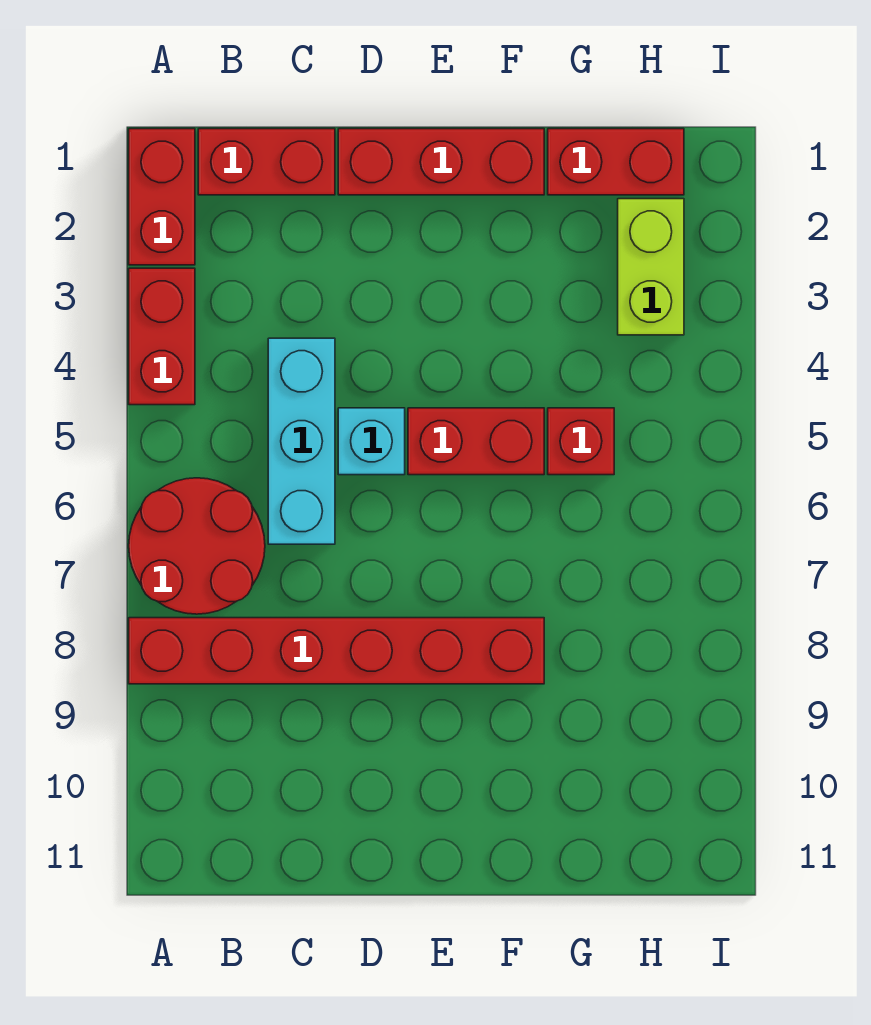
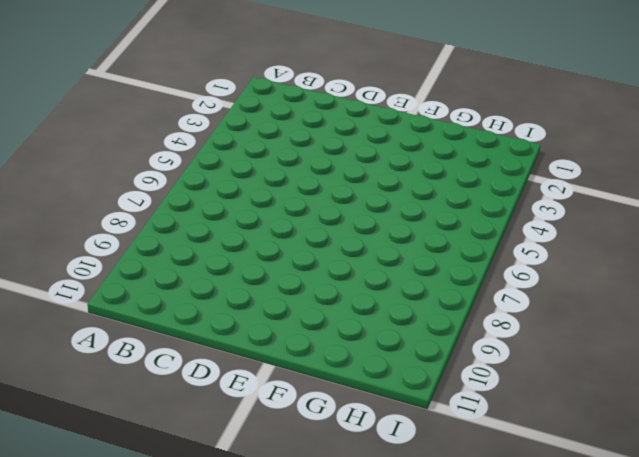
none -> red 1x2 brick [129,129,195,265]
none -> red 1x2 brick [129,268,195,405]
none -> red 2x2 round brick [129,478,265,614]

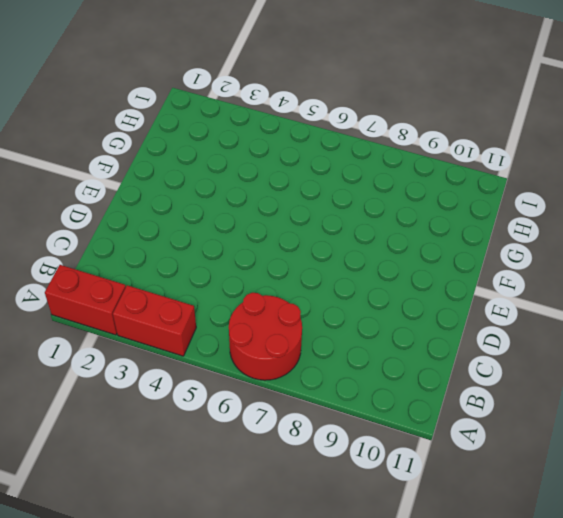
none -> red 1x6 brick [129,618,544,684]
none -> red 1x2 brick [198,129,335,195]
none -> cyan 1x3 brick [268,338,335,544]

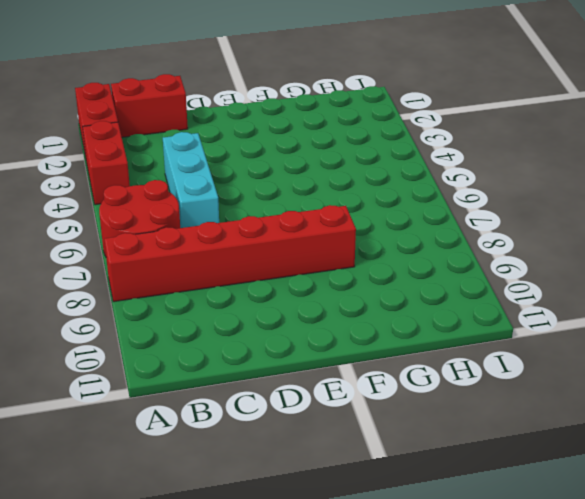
none -> red 1x3 brick [338,129,544,195]
none -> cyan 1x1 brick [338,408,405,475]
none -> red 1x2 brick [408,408,544,475]

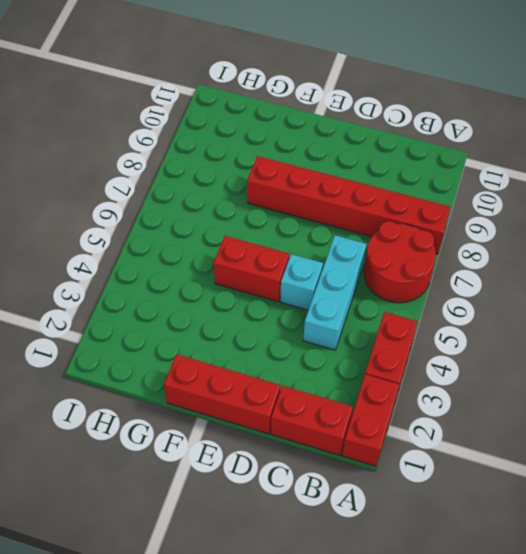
none -> red 1x2 brick [548,129,684,195]
none -> red 1x1 brick [548,408,614,475]
none -> lime 1x2 brick [618,199,684,335]

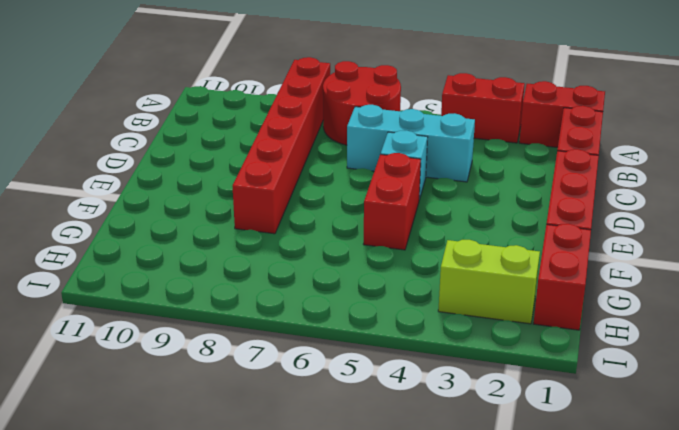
none -> red 1x1 brick [548,408,614,475]

